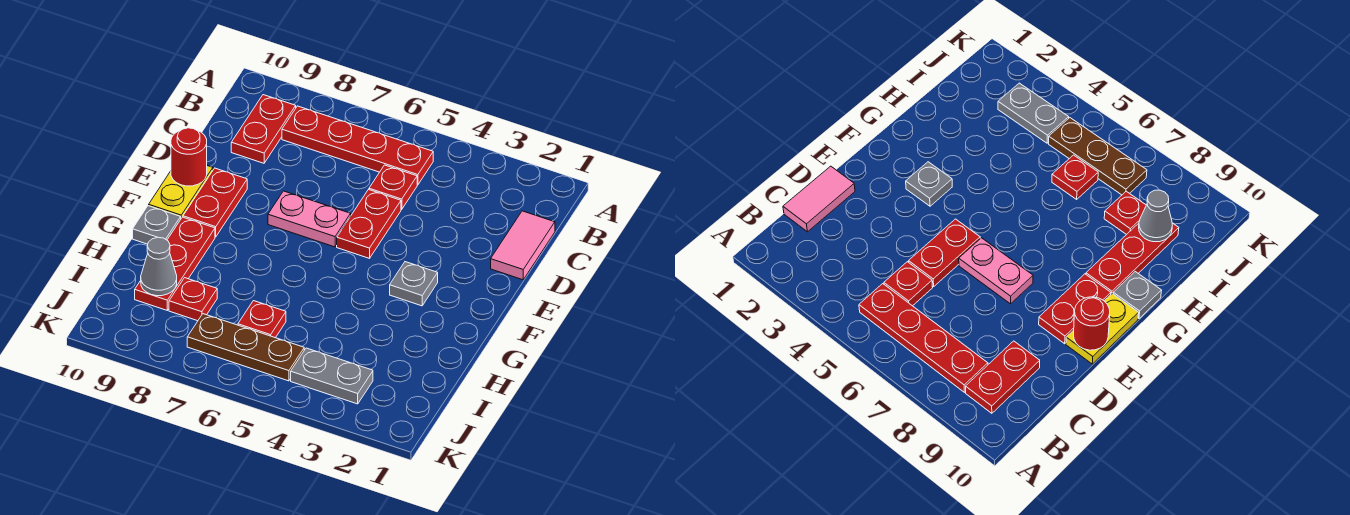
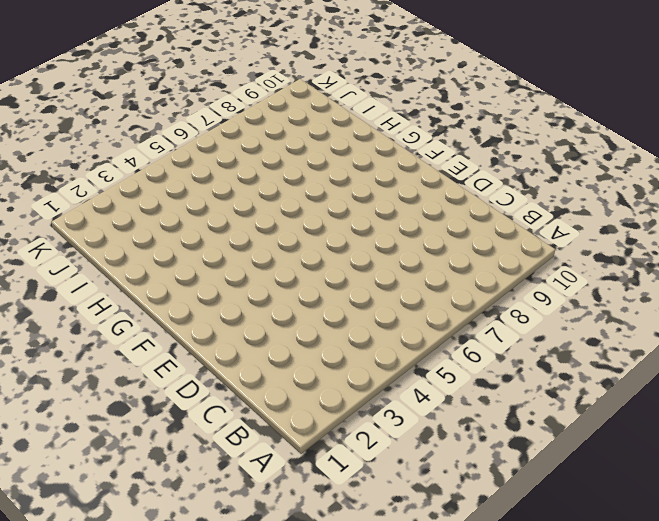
none -> red 1x4 plate [282,106,433,185]
none -> red 1x2 plate [231,95,296,163]
none -> pink 1x2 tile [491,211,555,280]

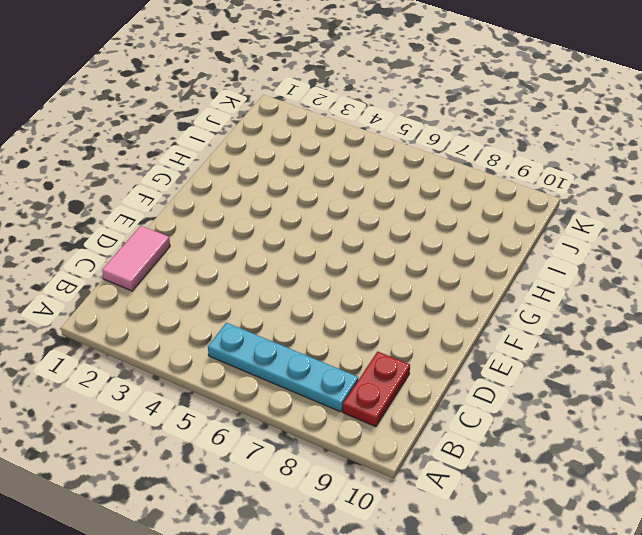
cyan 1x4 plate [208,323,358,412] -> red 1x4 plate [282,106,433,185]
none -> red 1x1 plate [369,165,417,209]
none -> red 1x2 plate [337,190,401,258]
none -> pink 1x2 plate [268,191,351,247]

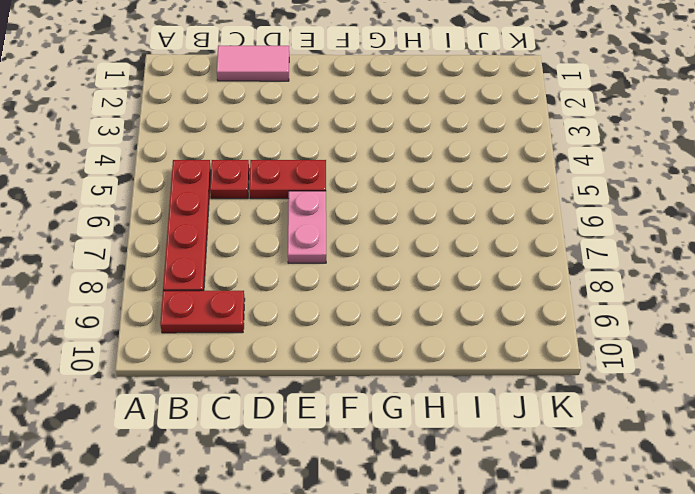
none -> red 1x2 plate [183,168,247,237]
none -> yellow 1x2 plate [149,166,213,218]
none -> grey 1x1 plate [390,262,438,306]

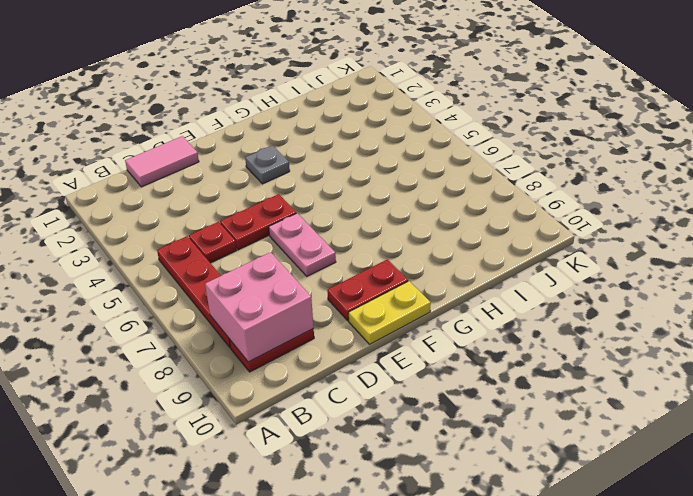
pink 2x2 brick [205,252,314,362] -> none
none -> red 1x3 plate [135,217,215,310]
none -> grey 1x1 plate [133,206,181,244]
none -> red 1x1 plate [238,301,286,338]

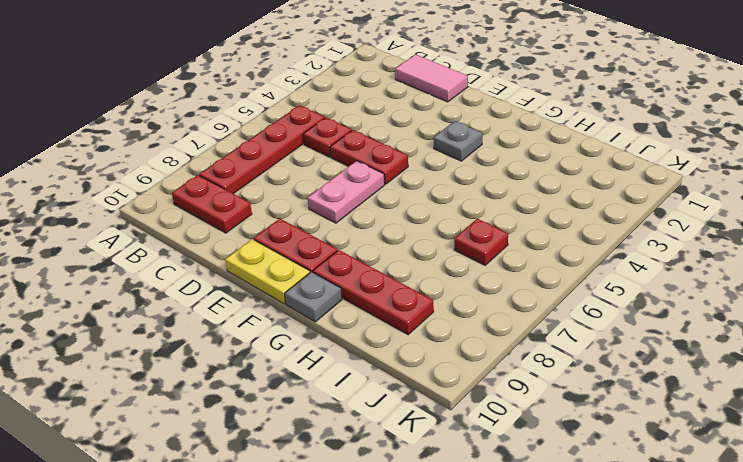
none -> red 1x1 plate [169,278,217,321]
none -> grey 1x2 plate [291,348,373,404]
none -> brown 1x3 plate [187,314,304,381]

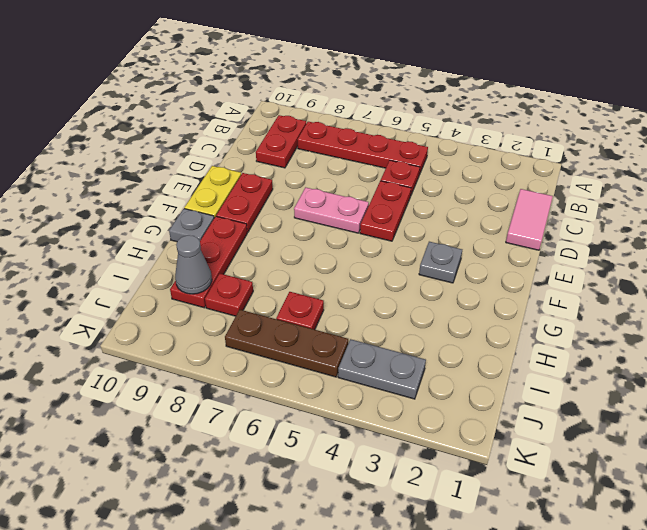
none -> red 1x1 round brick [171,128,207,186]

